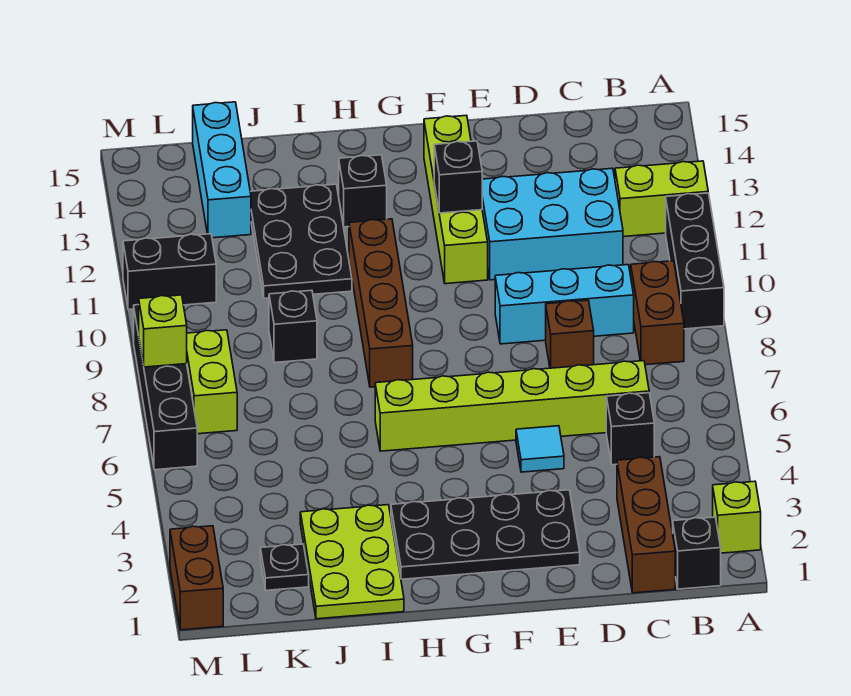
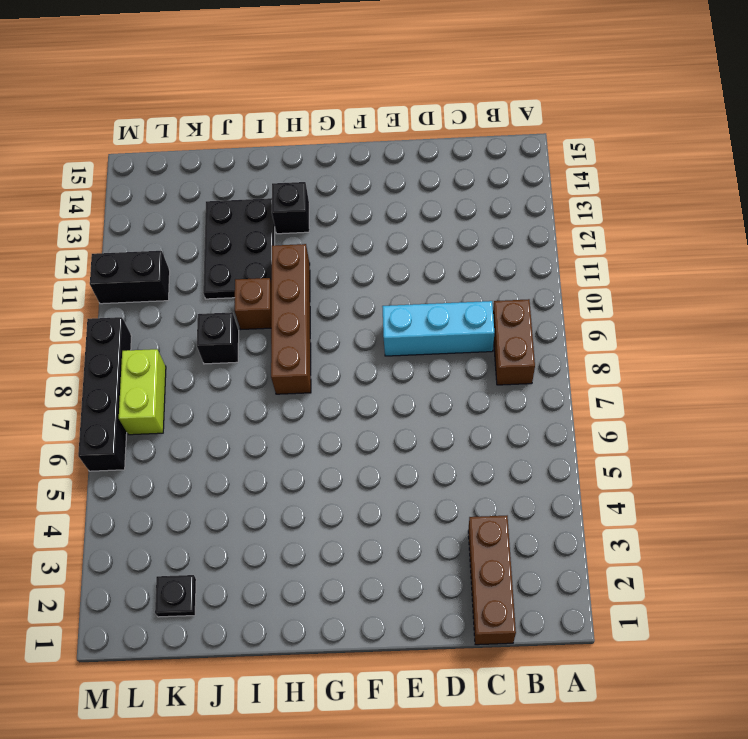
brown 1x1 brick [235,278,271,329] -> brown 1x1 brick moved to [546,300,594,368]
none -> lime 1x1 brick [713,481,761,553]
none -> black 1x3 brick [666,193,724,329]
none -> lime 1x2 brick [615,161,708,237]

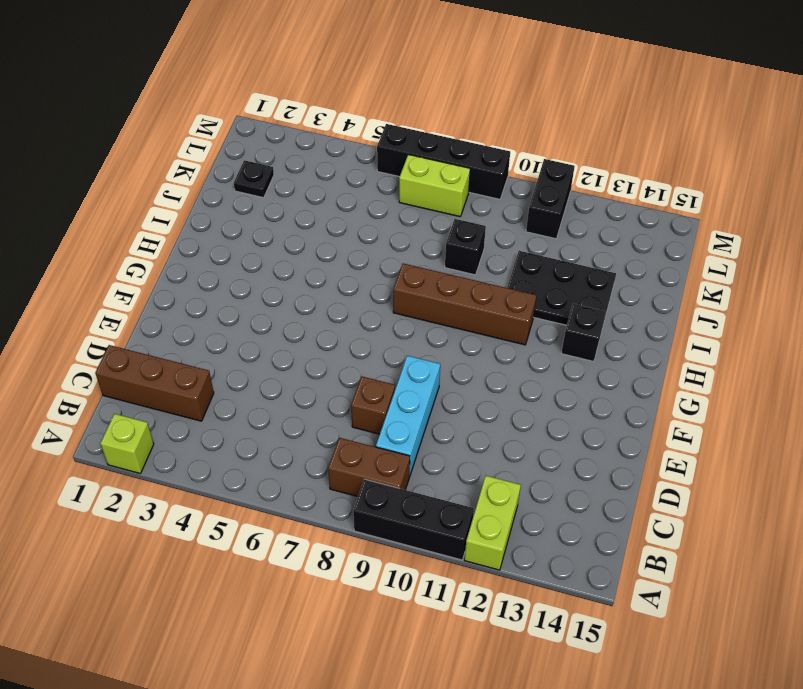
none -> black 1x1 brick [673,517,721,589]
none -> black 1x1 brick [606,393,654,465]
none -> lime 1x6 brick [375,361,649,451]

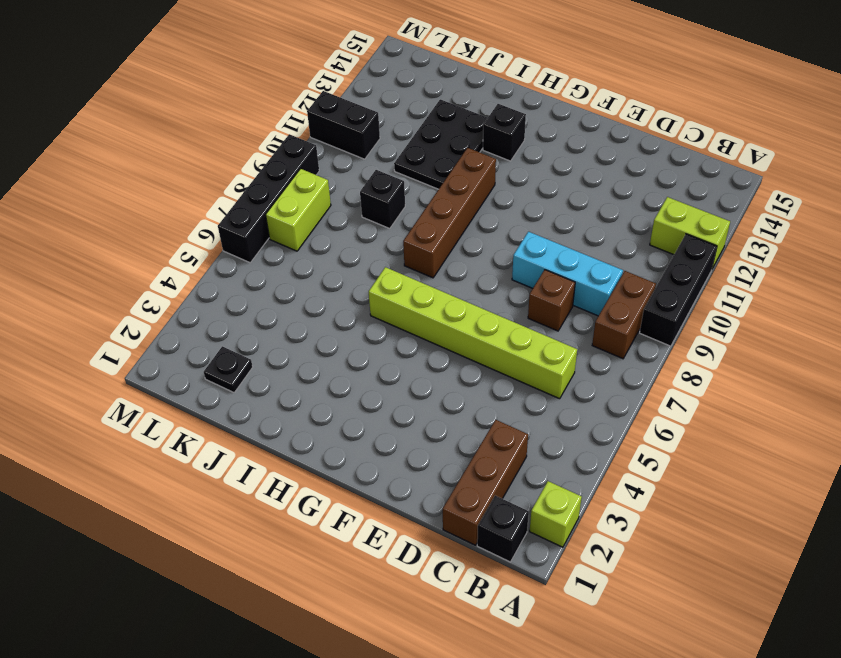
none -> black 1x1 brick [606,393,654,465]
none -> cyan 2x3 brick [482,168,623,280]
none -> black 2x4 plate [391,490,580,579]

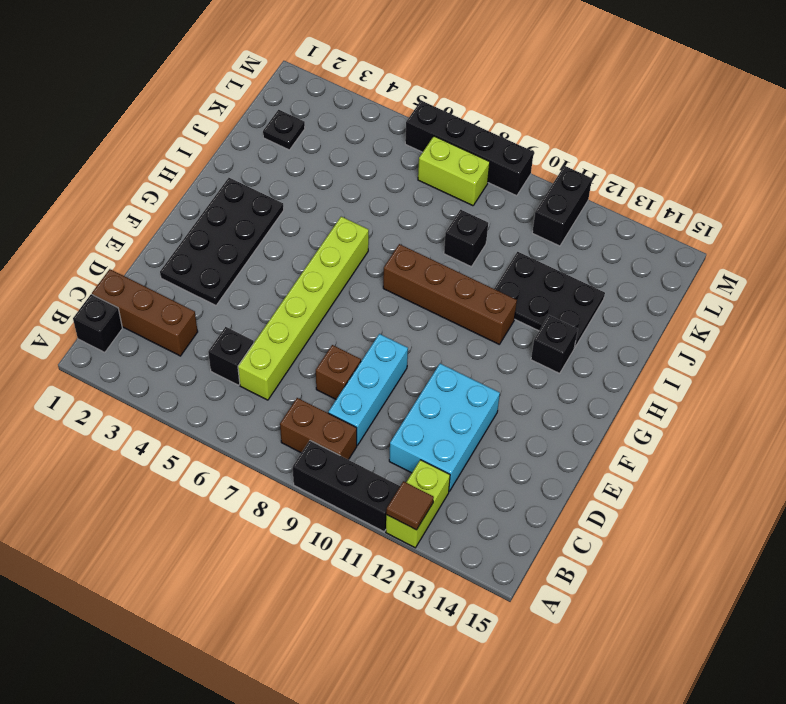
brown 1x1 tile [386,481,434,530] -> none
none -> lime 1x1 brick [713,481,761,553]
none -> cyan 1x1 tile [516,426,564,472]
none -> lime 1x4 brick [424,115,488,284]

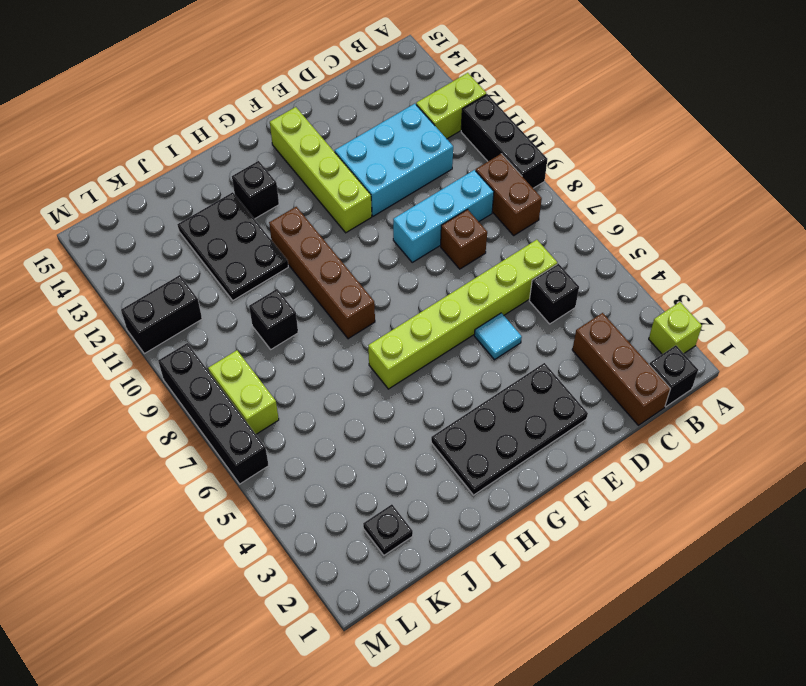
none -> lime 2x3 plate [300,505,404,619]
none -> cyan 1x3 brick [193,102,251,238]
none -> brown 1x2 brick [170,526,223,630]

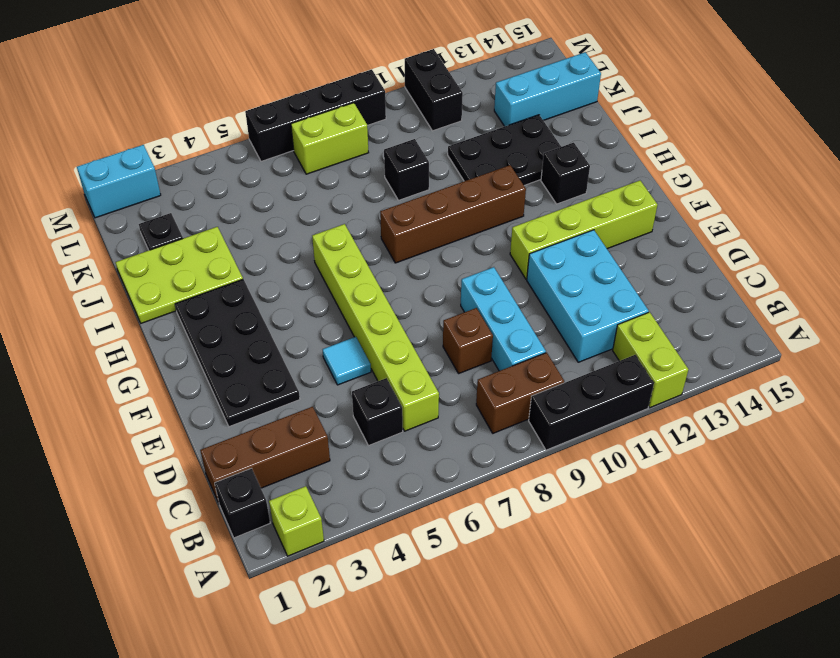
cyan 1x2 brick [77,145,161,218] -> brown 1x2 brick [170,526,223,630]
none -> black 1x1 brick [434,141,482,213]
none -> lime 1x1 brick [139,295,187,367]

